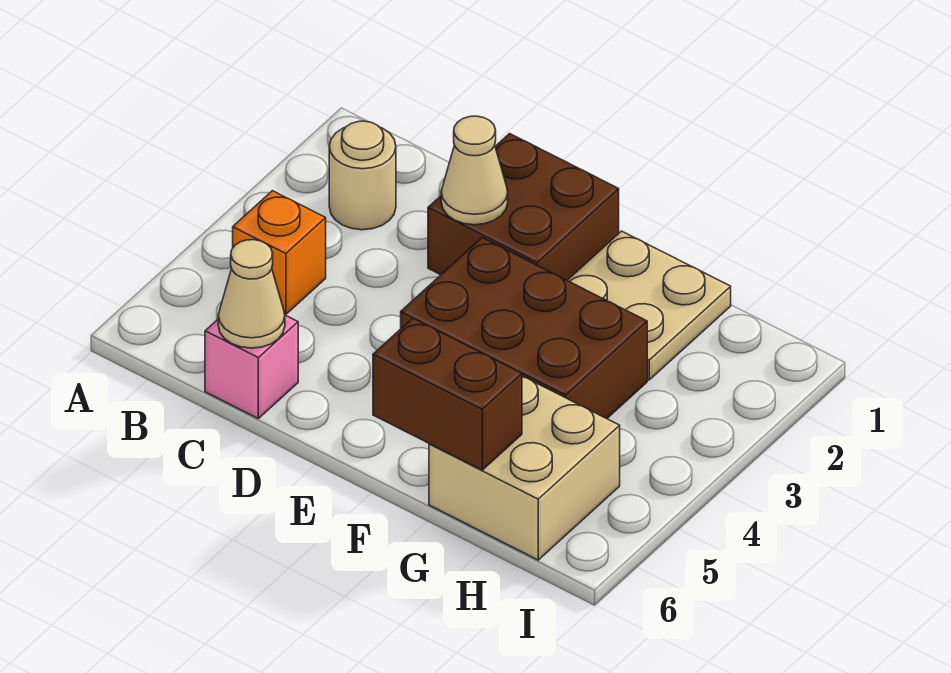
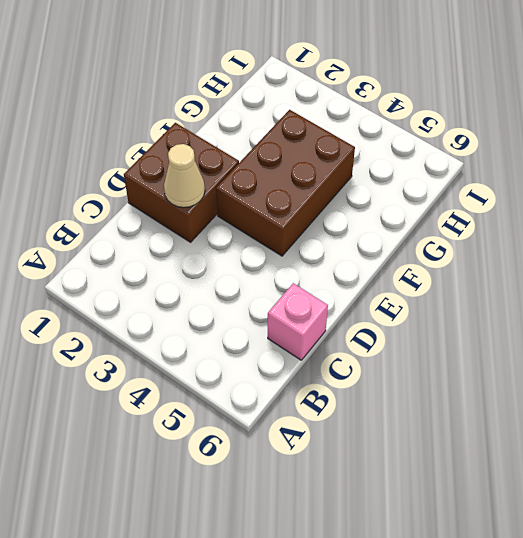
none -> tan 1x1 round brick [329,121,396,230]
none -> orange 1x1 brick [233,191,326,314]

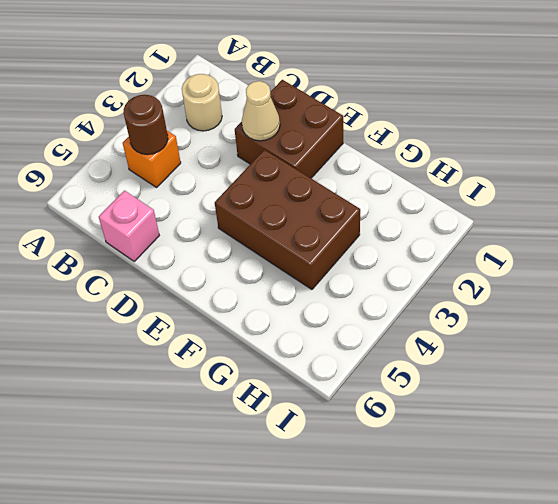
brown 1x1 round brick [124,95,168,155] -> none
none -> tan 2x2 plate [567,231,731,380]
none -> tan 2x2 brick [429,376,620,560]

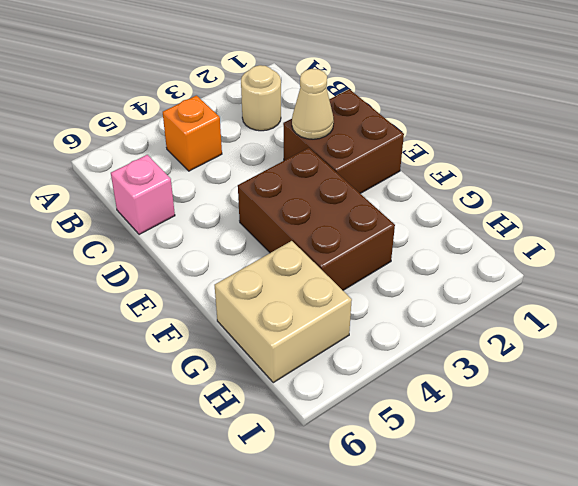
none -> tan 2x2 plate [567,231,731,380]
none -> tan 1x1 cone [218,240,285,348]

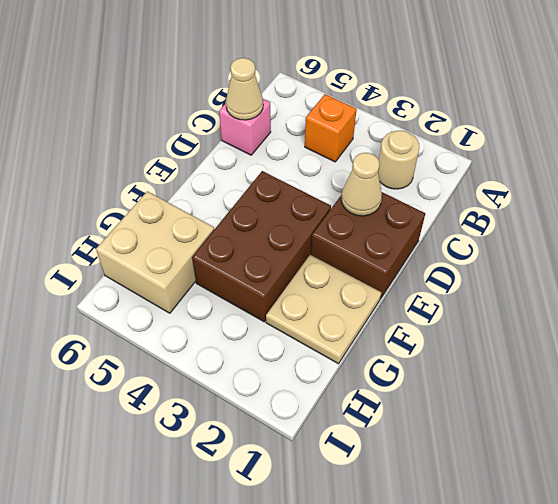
none -> brown 1x2 brick [373,318,522,470]

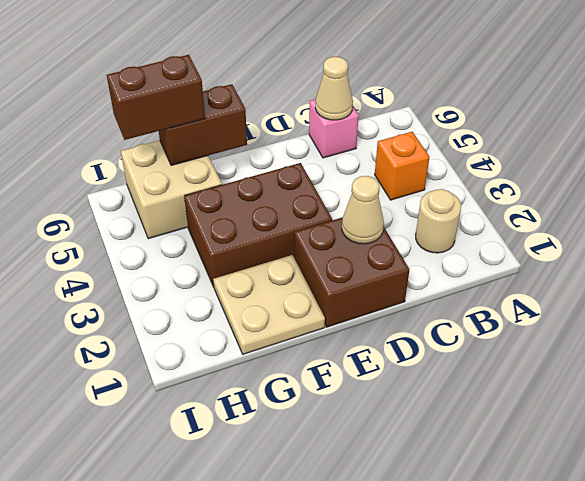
brown 1x2 brick [107,55,205,140] -> none

